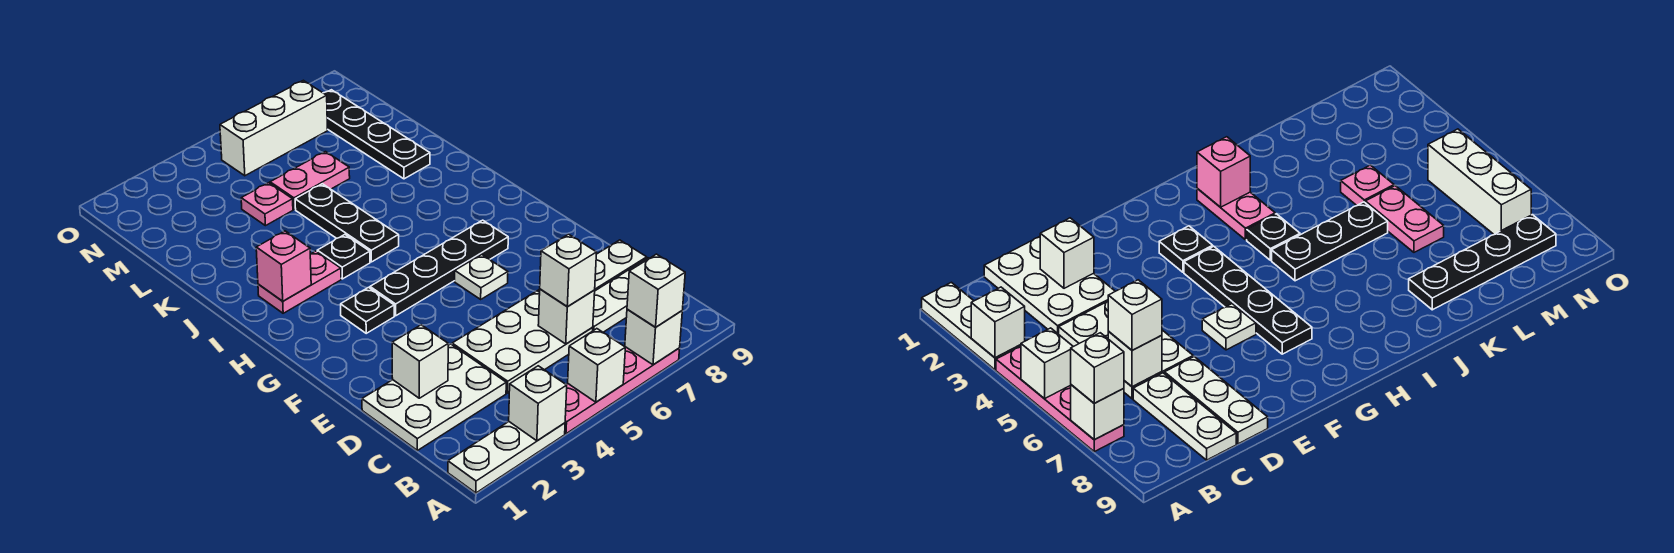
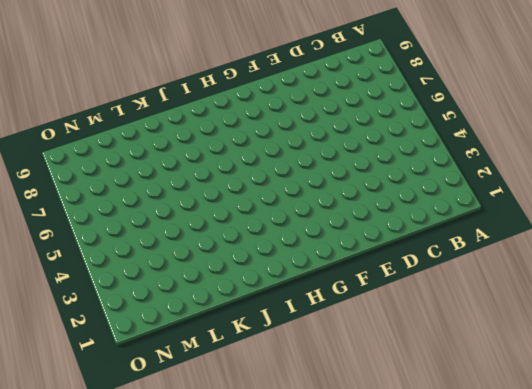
none -> white 1x3 plate [448,422,565,493]
none -> pink 1x4 plate [565,347,680,434]
none -> white 2x3 plate [362,344,506,450]

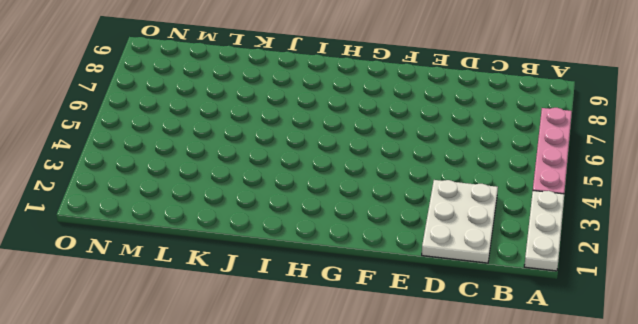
none -> white 2x3 plate [452,291,593,393]
none -> white 1x3 plate [593,258,649,332]
none -> white 1x3 plate [538,240,647,292]

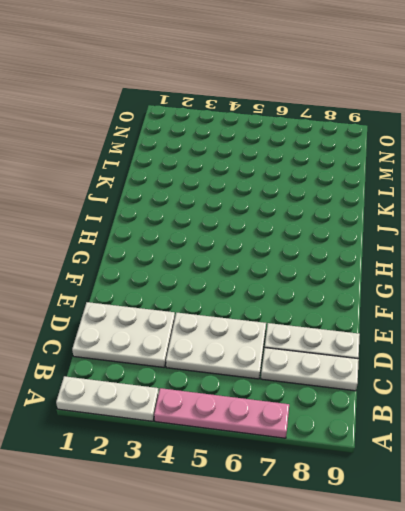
none -> white 1x1 plate [455,255,508,299]
none -> black 1x1 plate [341,287,394,333]
none -> black 1x4 plate [370,220,508,316]

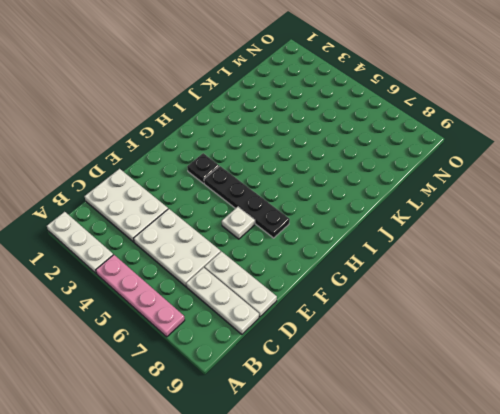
none -> pink 1x2 plate [258,251,341,313]
none -> black 1x1 plate [317,235,370,279]
none -> black 1x3 plate [295,184,399,262]

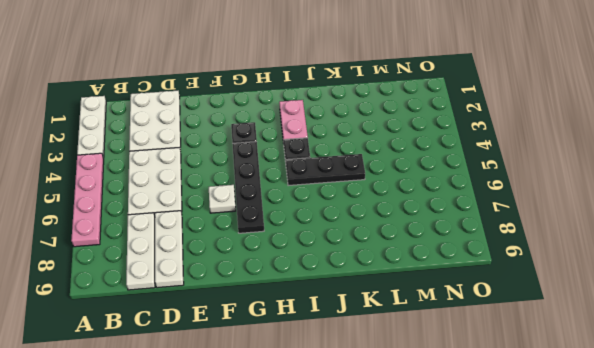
none -> black 1x4 plate [324,90,430,179]
none -> pink 1x1 plate [241,183,293,226]
none -> pink 1x2 plate [270,152,350,209]

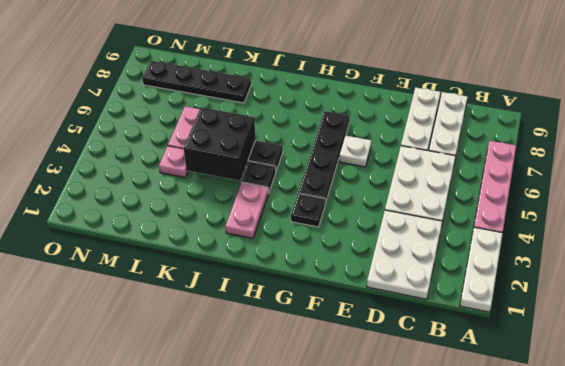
black 2x2 brick [184,107,255,181] -> none
none -> white 1x3 brick [220,80,328,176]
none -> white 1x1 brick [509,366,567,441]
none -> white 1x1 brick [568,329,625,402]

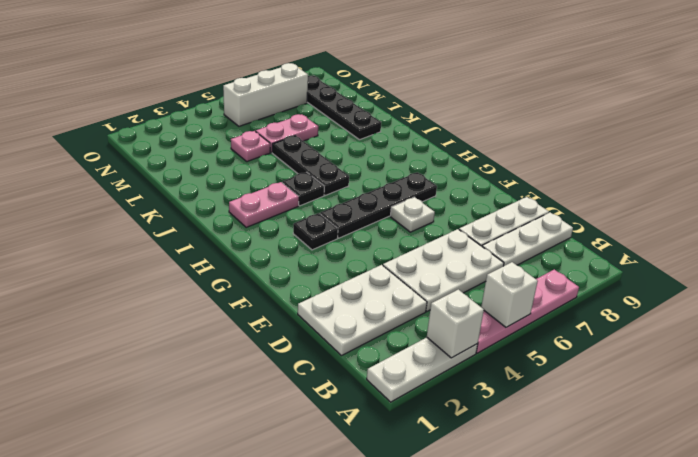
none -> white 1x1 brick [625,309,682,365]
none -> white 1x1 brick [538,289,595,344]
none -> white 1x1 brick [392,325,448,398]

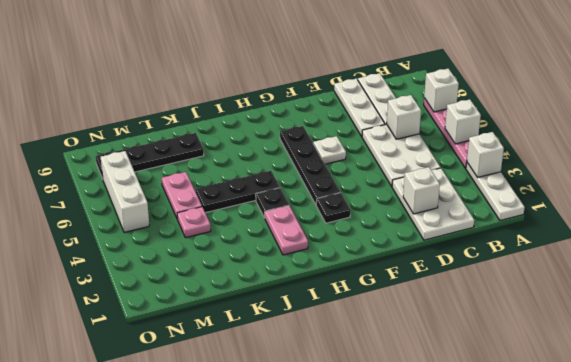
none -> pink 1x1 brick [256,231,311,301]
none -> white 1x1 brick [627,254,685,327]
none -> white 1x1 brick [540,234,597,307]

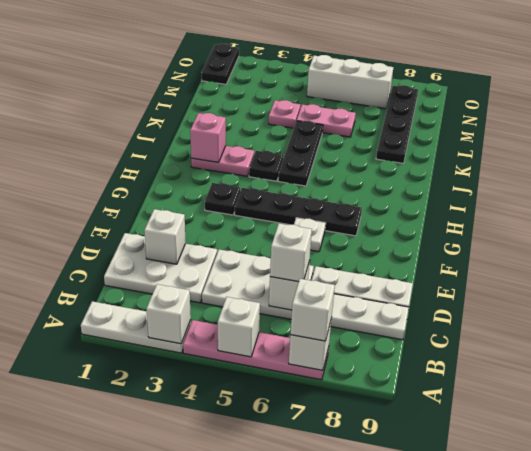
black 1x2 plate [202,44,239,84] -> none

